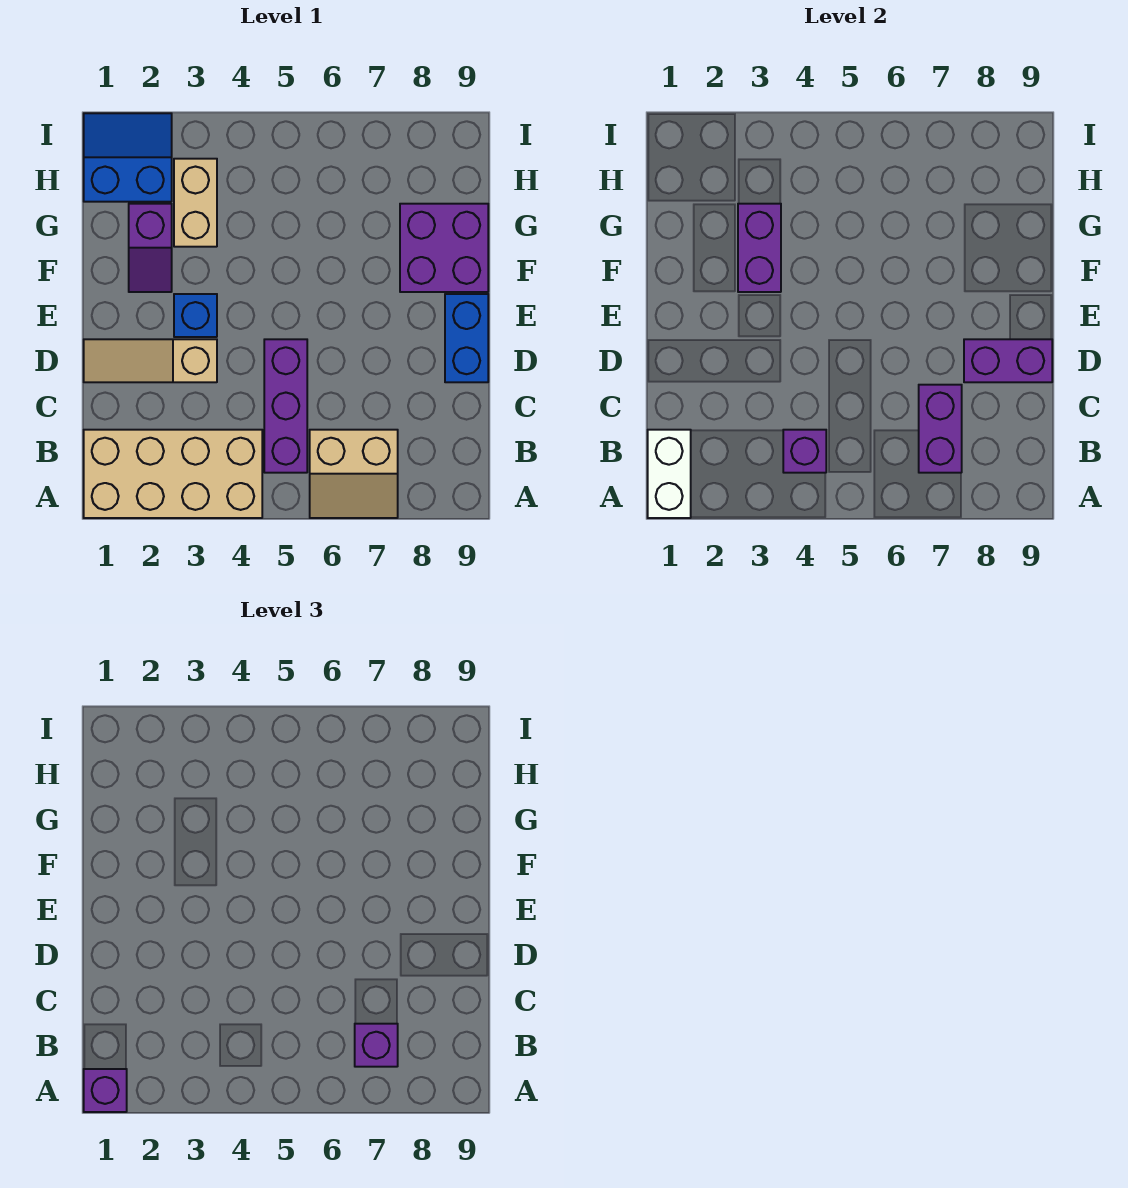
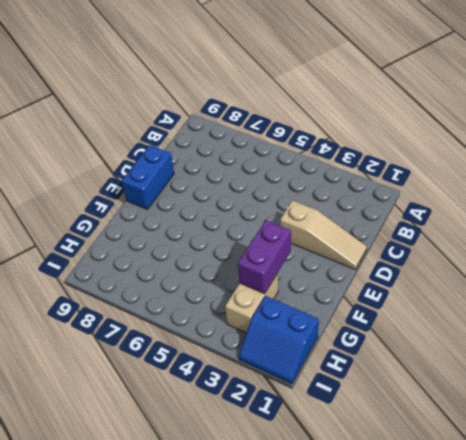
none -> tan 2x4 brick [84,430,262,518]
none -> tan 2x2 slope [310,430,398,518]
none -> purple 1x3 brick [264,339,307,473]

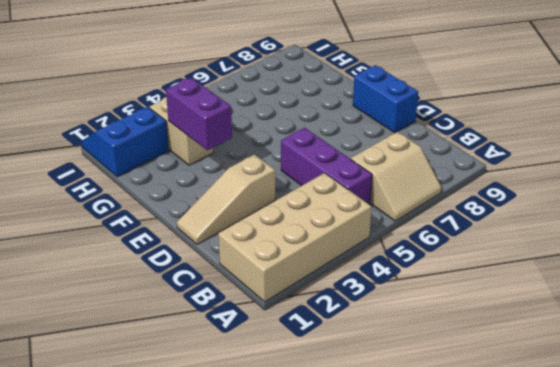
none -> blue 1x1 brick [174,294,217,337]
none -> purple 1x2 slope [129,204,172,292]
none -> purple 2x2 brick [400,204,488,292]

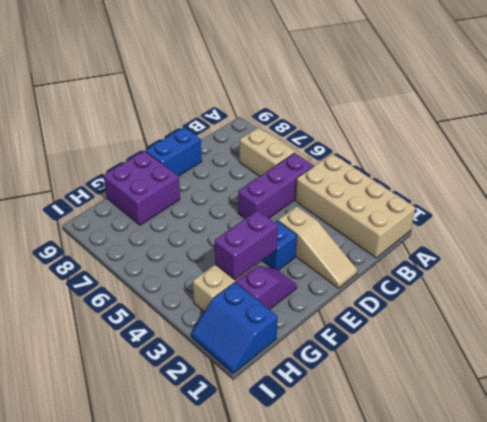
none -> white 1x2 brick [648,430,691,518]
none -> purple 1x1 brick [783,430,826,473]
none -> purple 1x2 brick [919,385,962,473]

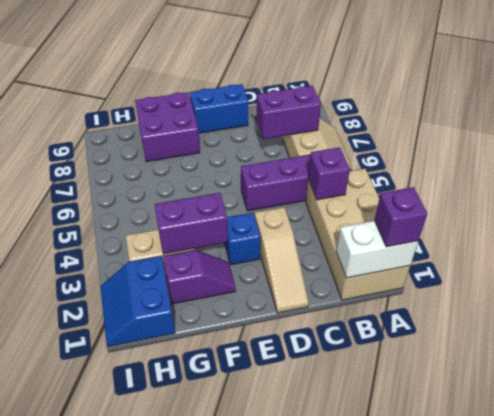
none -> purple 1x2 brick [964,339,1052,382]
none -> purple 1x1 brick [355,1024,398,1067]

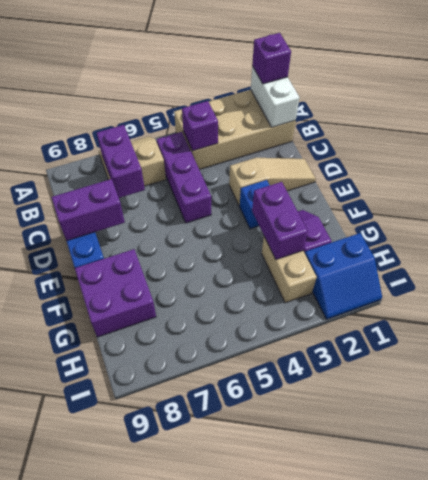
none -> purple 1x1 brick [355,1024,398,1067]

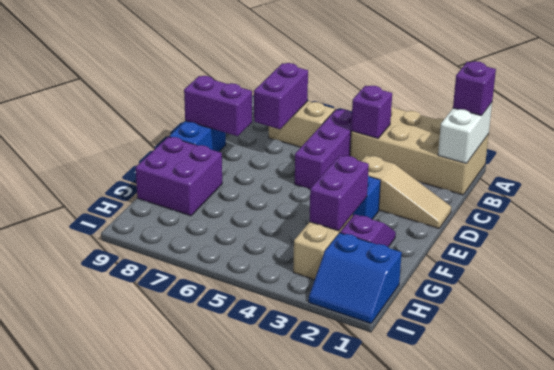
none -> purple 1x1 brick [355,1024,398,1067]

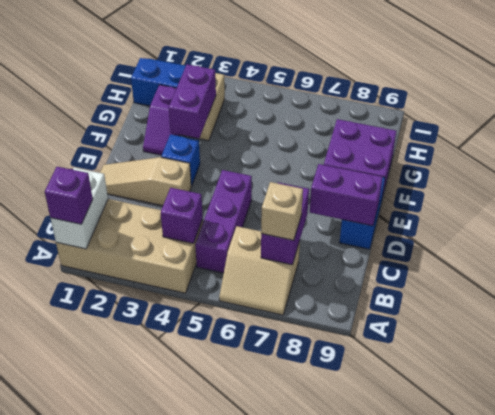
tan 1x1 brick [261,182,303,240] -> purple 1x1 brick [355,1024,398,1067]

